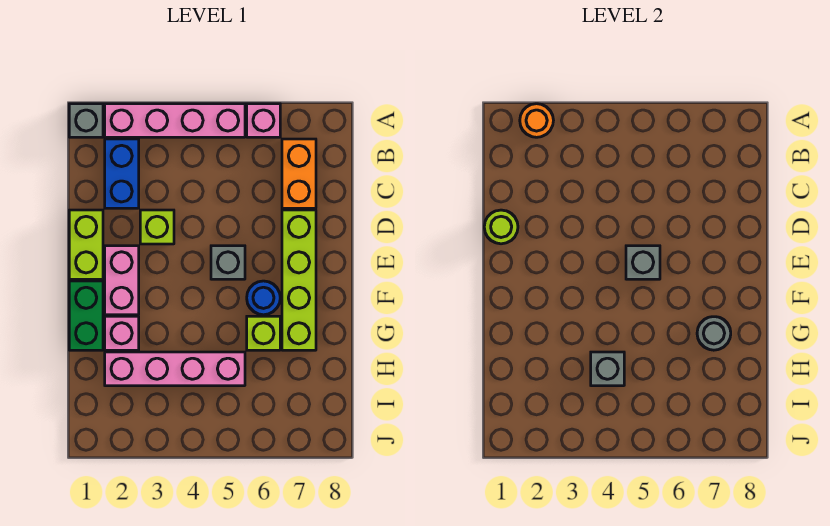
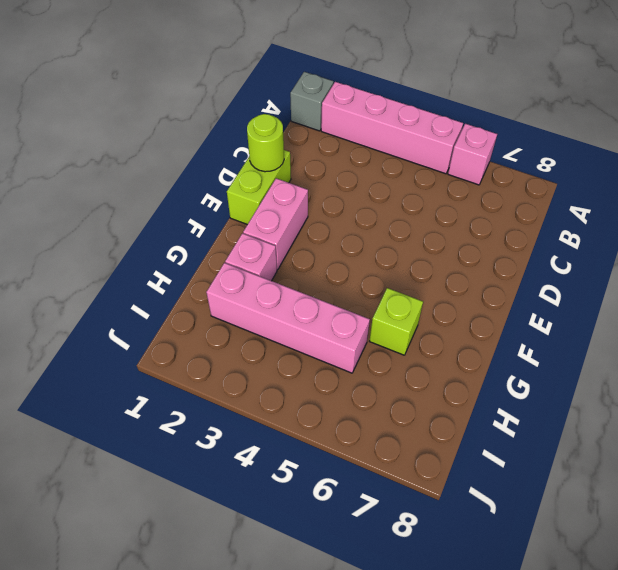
none -> blue 1x2 brick [105,139,139,208]
none -> orange 1x2 brick [282,139,316,208]
none -> lime 1x1 brick [140,210,174,244]

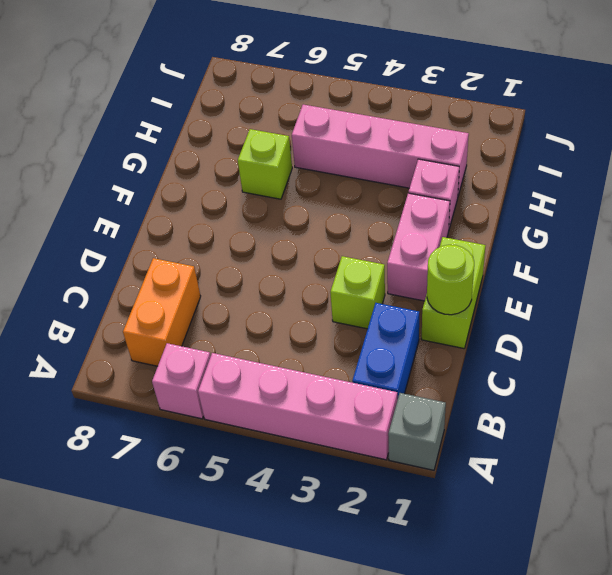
none -> lime 1x4 brick [282,210,316,350]
none -> grey 1x1 brick [211,246,245,279]
none -> green 1x2 brick [69,281,103,350]

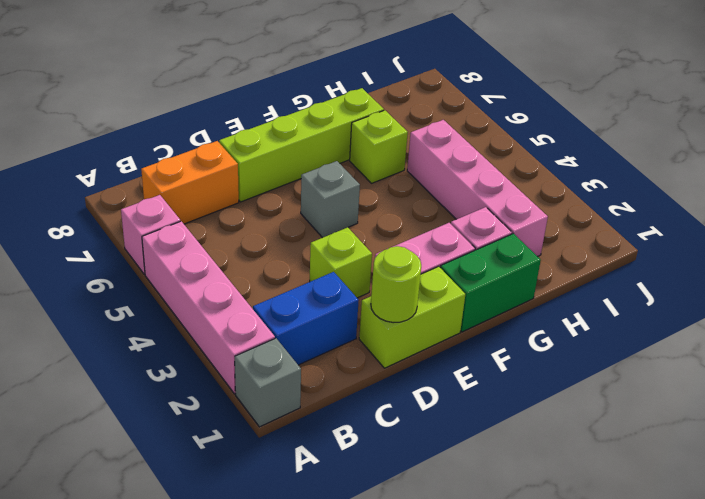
none -> blue 1x1 round brick [247,281,280,315]
none -> orange 1x1 round brick [520,104,553,137]
none -> grey 1x1 brick [626,246,660,279]

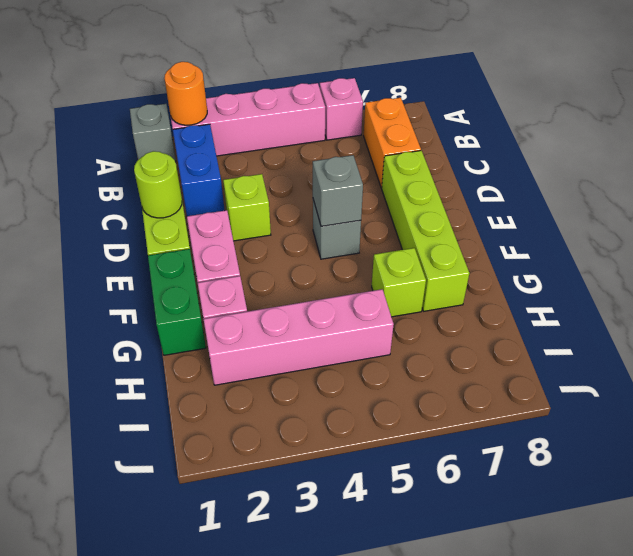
none -> blue 1x1 round brick [247,281,280,315]
none -> grey 1x1 round brick [697,317,731,350]
none -> grey 1x1 brick [591,352,624,386]

